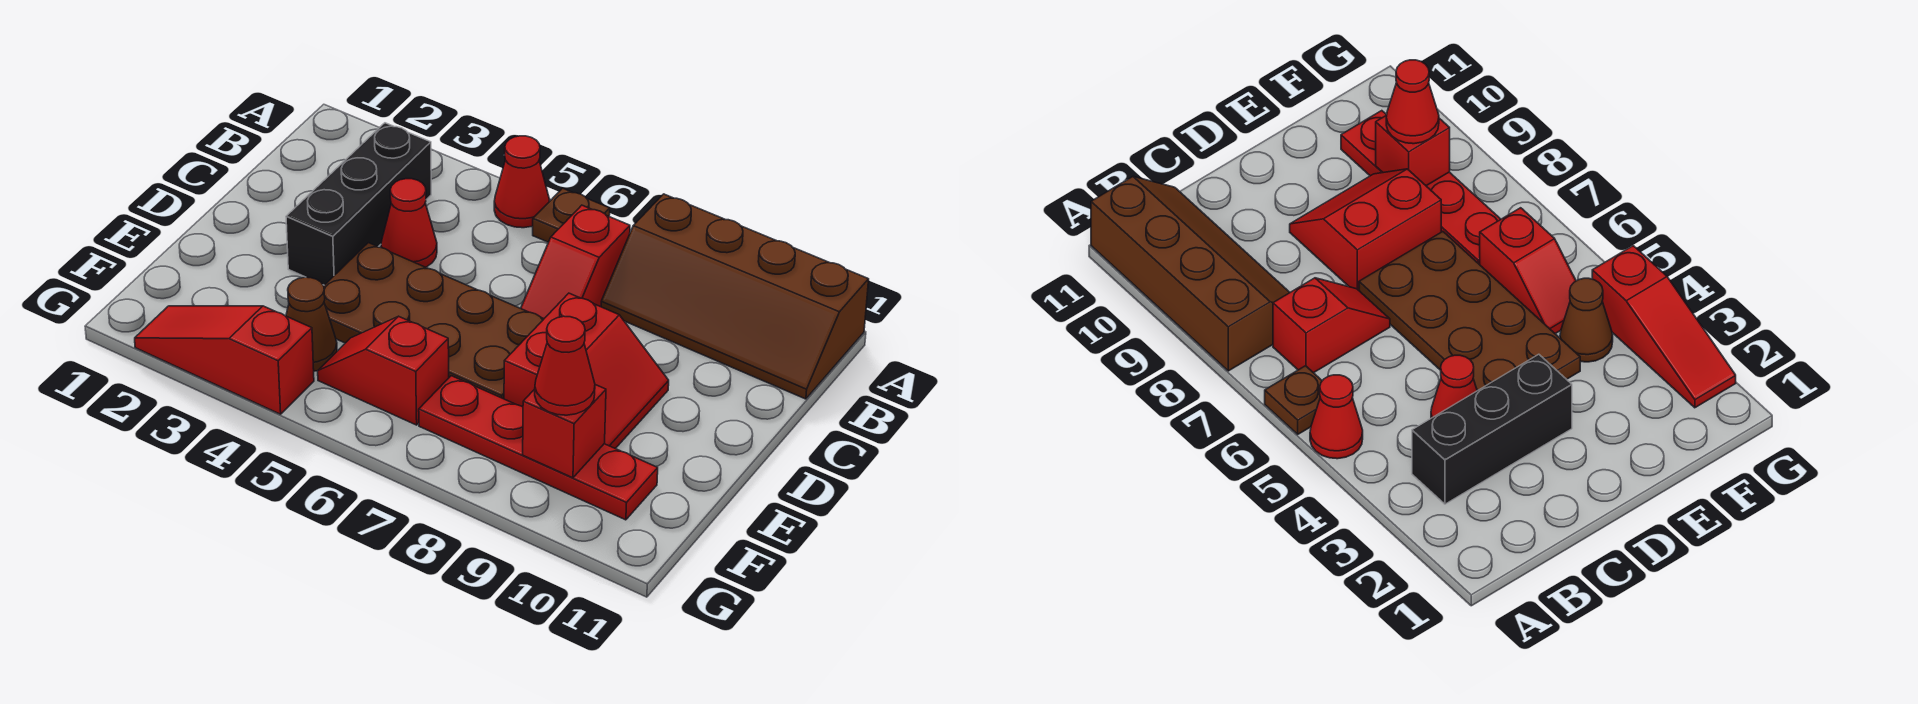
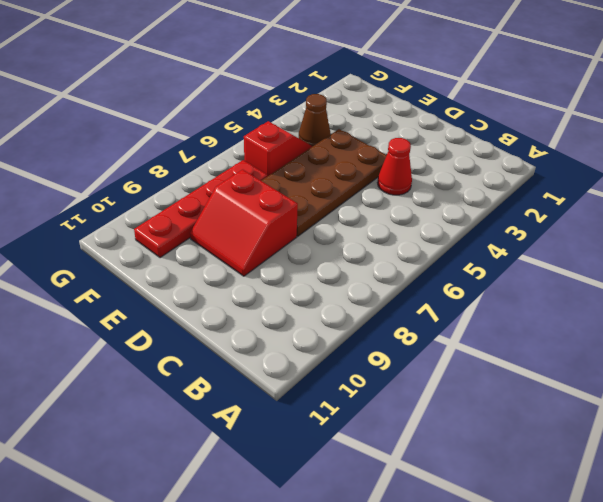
none -> red 1x1 cone [494,136,550,228]
none -> brown 1x1 plate [533,188,610,242]
none -> brown 2x4 slope [601,194,869,399]

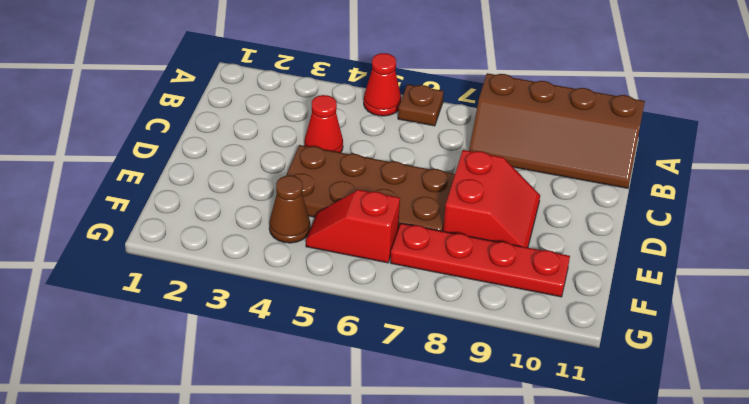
none -> black 1x3 brick [286,123,431,285]
none -> red 1x2 slope [521,205,630,318]
none -> red 1x3 slope [135,306,314,414]

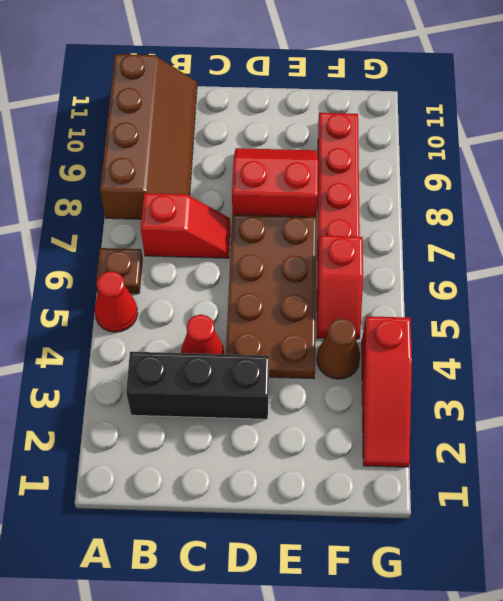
none -> red 1x1 brick [523,385,606,478]
none -> red 1x1 cone [535,316,595,415]

